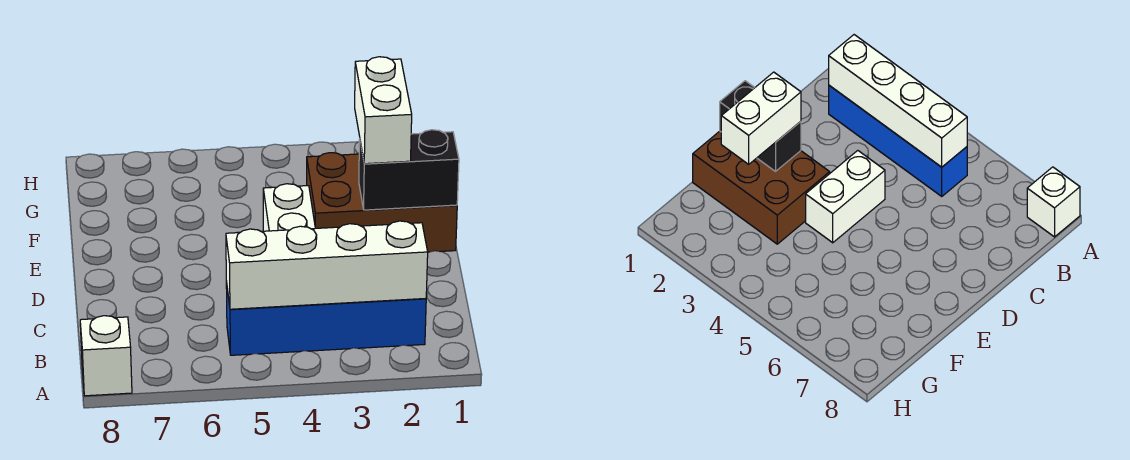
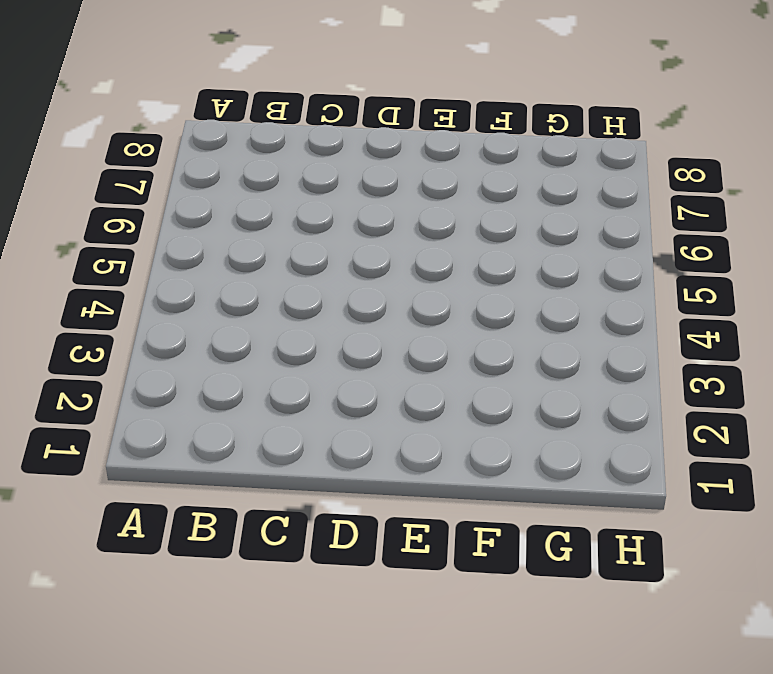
none -> white 1x1 brick [80,316,132,396]
none -> blue 1x4 brick [226,281,426,355]

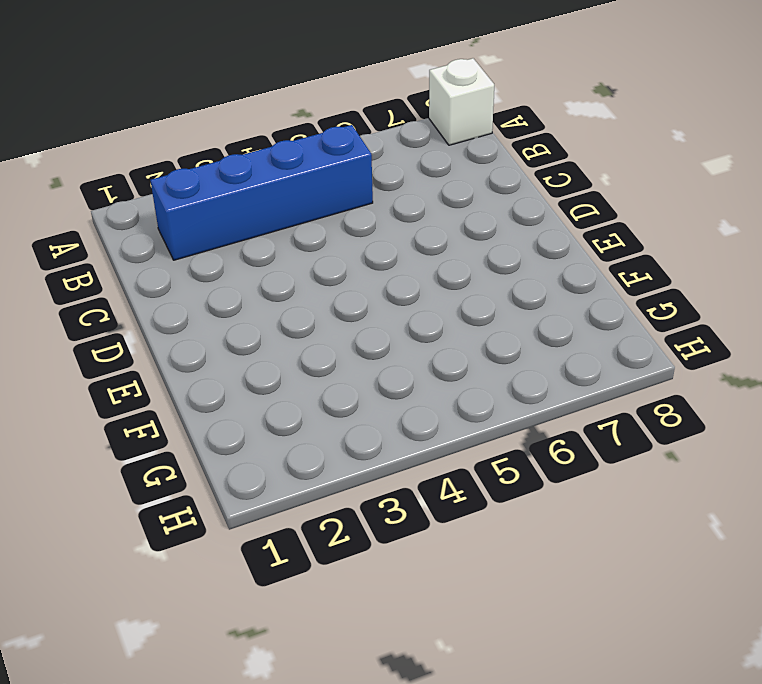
none -> white 1x2 brick [263,184,315,231]
none -> brown 2x3 brick [307,153,457,252]

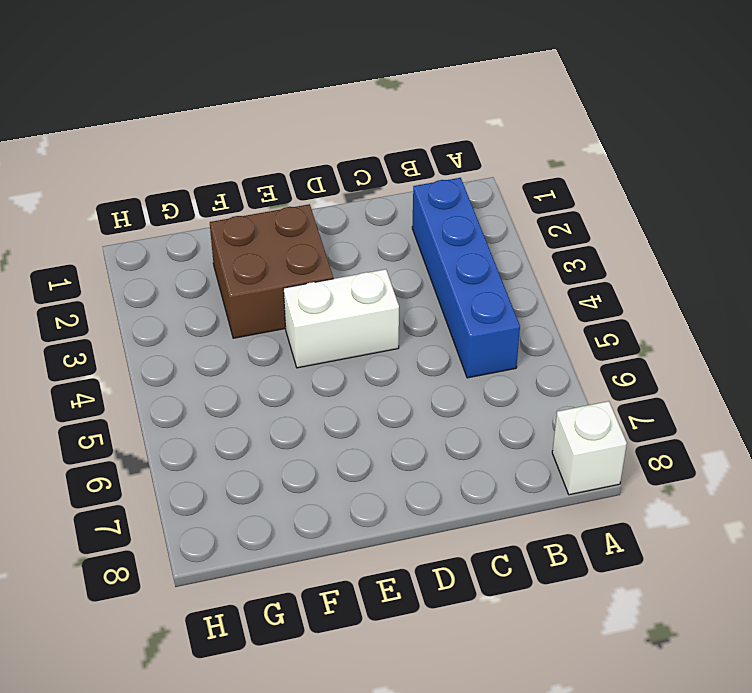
brown 2x2 brick [210,204,333,338] -> brown 2x3 brick [307,153,457,252]
none -> white 1x4 brick [226,221,428,309]
none -> black 1x2 brick [359,130,459,210]

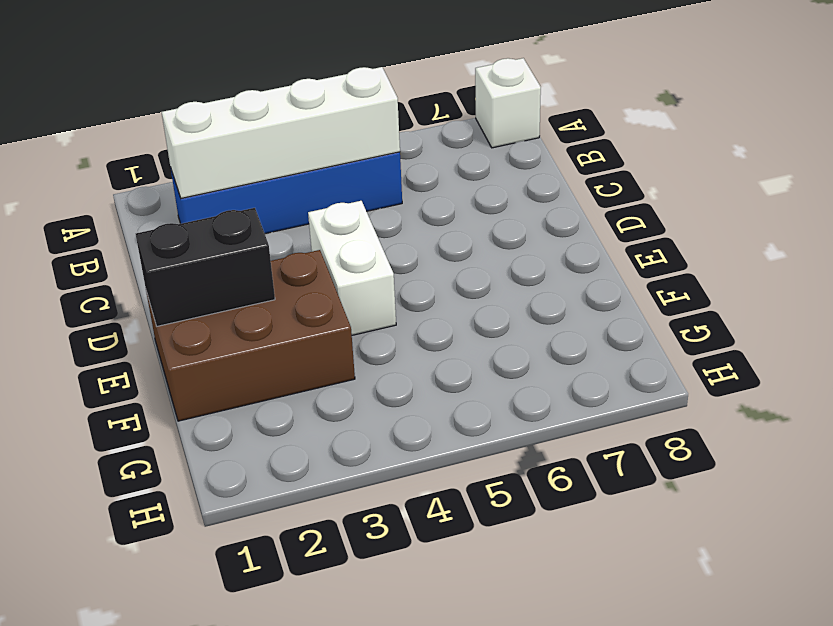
none -> white 1x2 brick [355,57,412,164]

